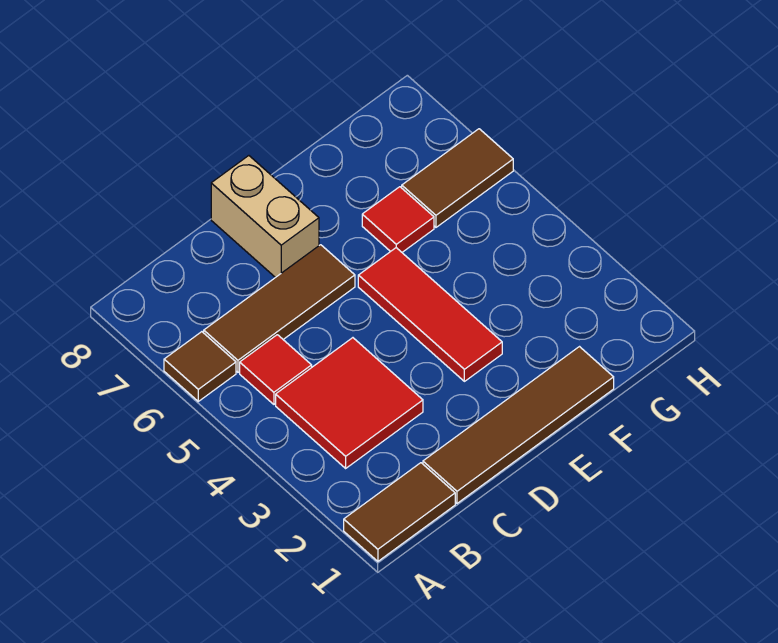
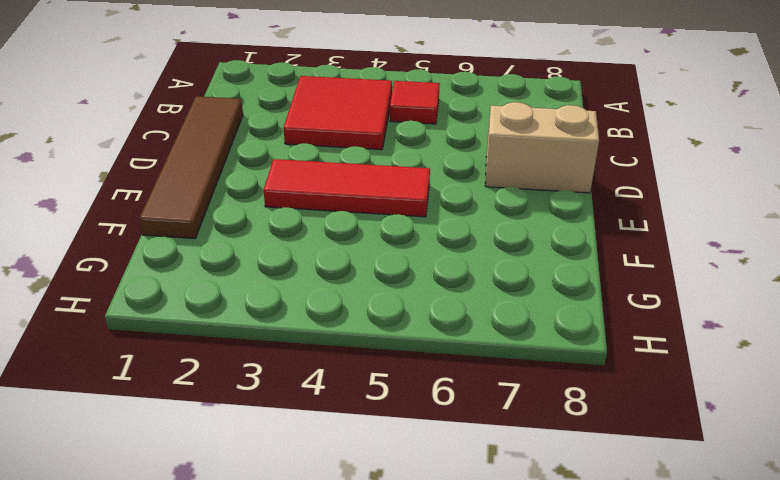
none -> brown 1x2 tile [344,463,455,561]
none -> brown 1x1 tile [164,332,236,401]

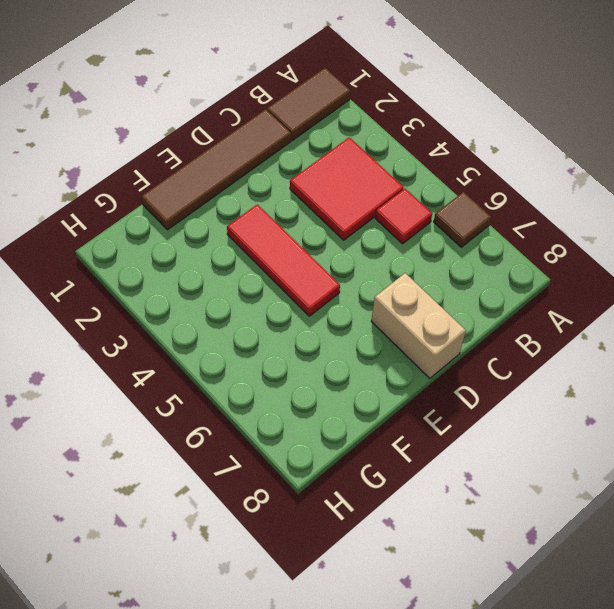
none -> brown 1x3 tile [204,245,355,372]
none -> red 1x1 tile [362,187,434,252]

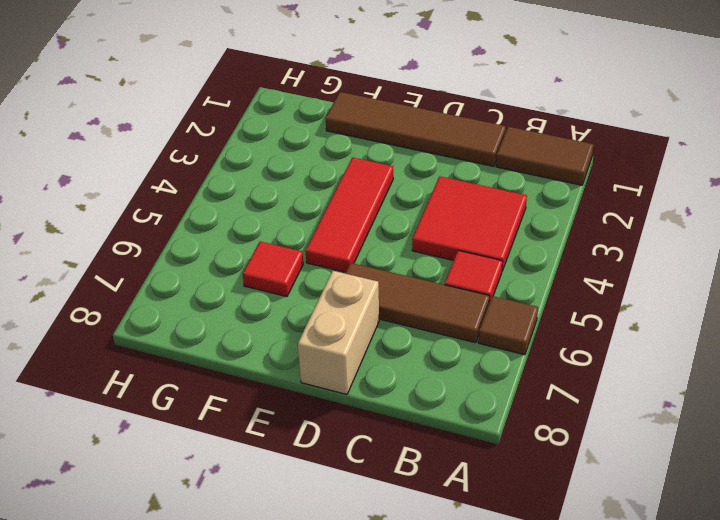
none -> brown 1x2 tile [402,129,513,227]

